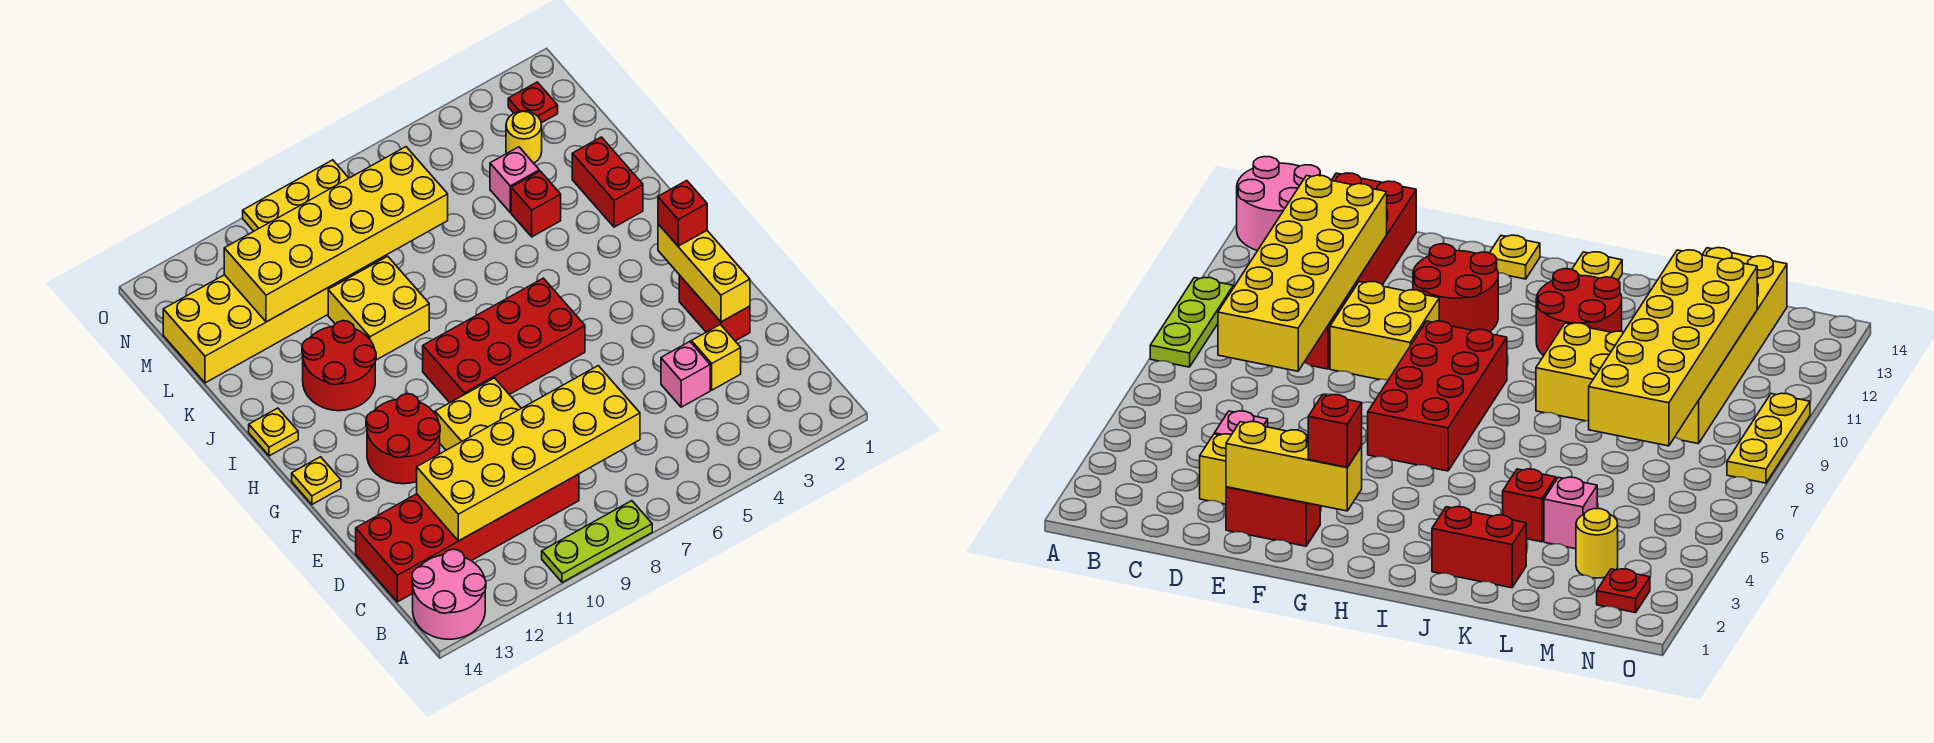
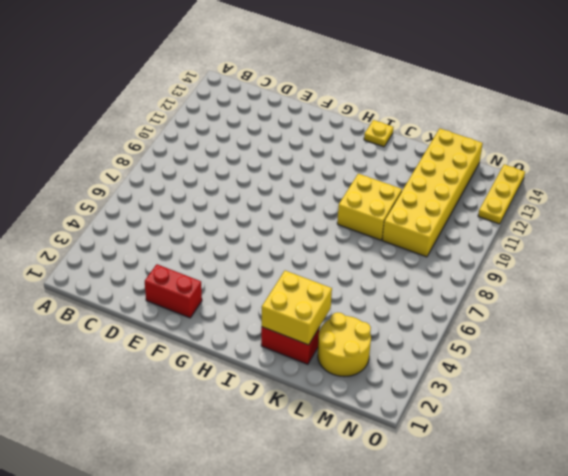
yellow 2x2 brick [262,270,332,345] -> yellow 2x2 brick moved to [435,378,521,450]
yellow 2x2 round brick [318,312,371,377] -> yellow 1x1 round brick [506,111,542,163]
yellow 1x3 plate [478,164,525,224] -> yellow 1x3 plate moved to [243,160,349,231]
none -> lime 1x3 plate [542,501,652,582]
none -> pink 2x2 round brick [412,549,486,639]
none -> red 2x6 brick [356,474,579,602]

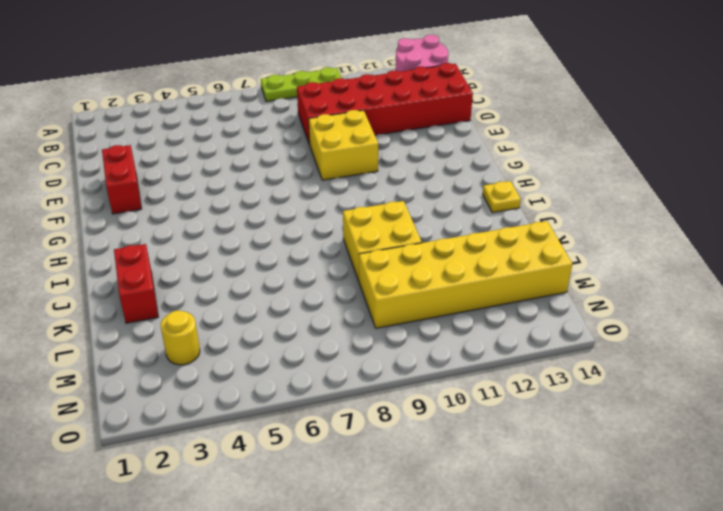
none -> yellow 1x1 brick [691,325,741,390]
none -> pink 1x1 brick [661,342,710,407]
none -> red 2x2 round brick [366,394,440,484]

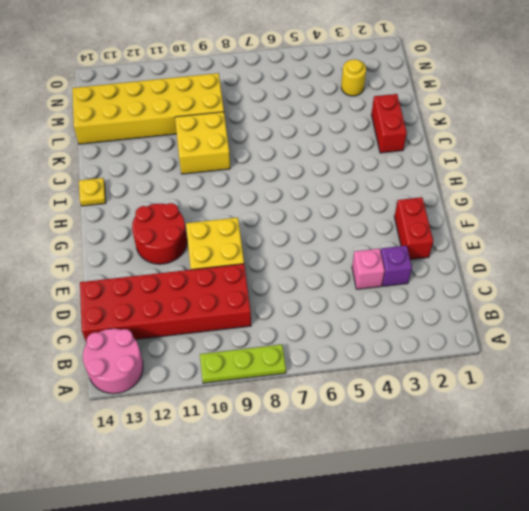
purple 1x1 brick [381,246,412,286] -> yellow 1x1 brick [691,325,741,390]
none -> red 2x4 brick [423,278,585,403]
none -> yellow 1x1 plate [292,457,341,504]
none -> red 2x2 round brick [302,321,376,411]

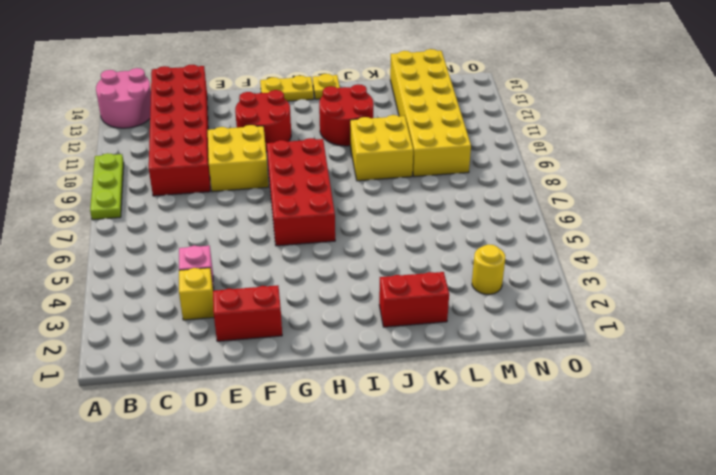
yellow 1x2 plate [260,76,314,101] -> yellow 1x1 plate [292,457,341,504]
none -> red 1x1 brick [511,171,561,237]
none -> pink 1x1 brick [490,147,539,212]
none -> red 1x1 plate [508,82,558,123]

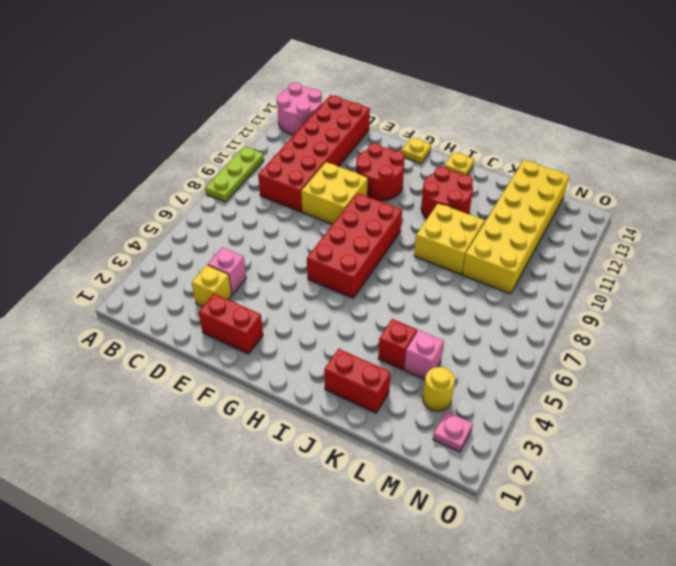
pink 1x1 plate [433,411,473,452] -> red 1x1 plate [508,82,558,123]
none -> yellow 1x3 plate [243,160,349,231]
none -> yellow 2x6 brick [417,366,640,541]
none -> yellow 1x3 brick [658,224,750,322]

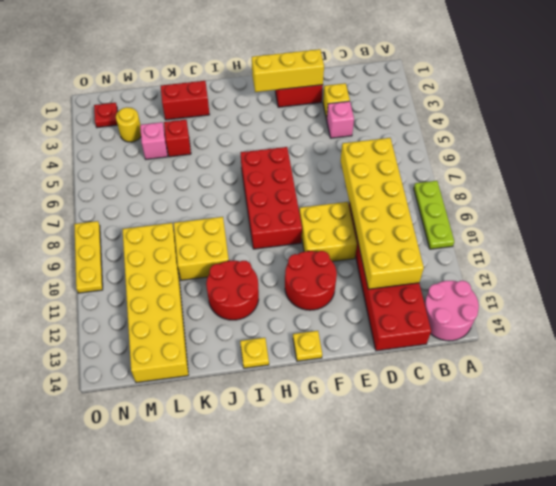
none -> yellow 2x6 brick [224,147,448,322]
none -> red 1x1 brick [658,181,707,246]

